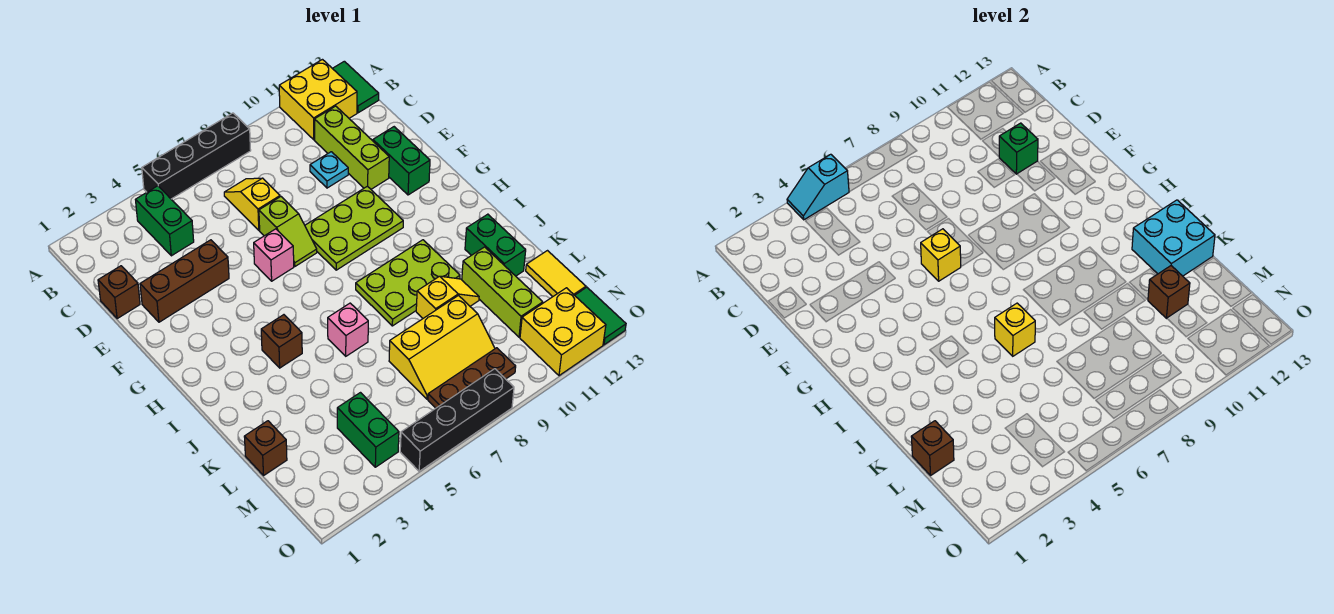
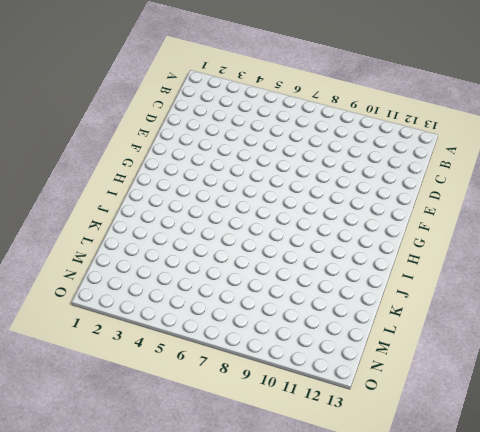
none -> black 1x4 brick [142,113,251,199]
none -> yellow 2x2 brick [279,60,357,140]
none -> green 1x2 tile [332,61,379,113]
none -> green 1x2 brick [136,186,194,256]

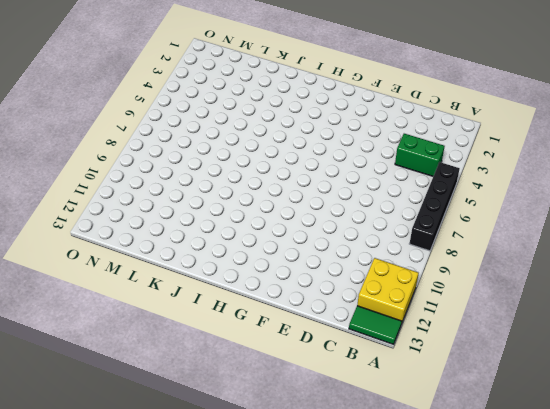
none -> yellow 1x2 slope [224,178,280,230]
none -> lime 1x3 brick [315,106,389,189]
none -> brown 1x1 brick [98,266,140,319]
none -> cyan 1x1 plate [310,152,348,188]

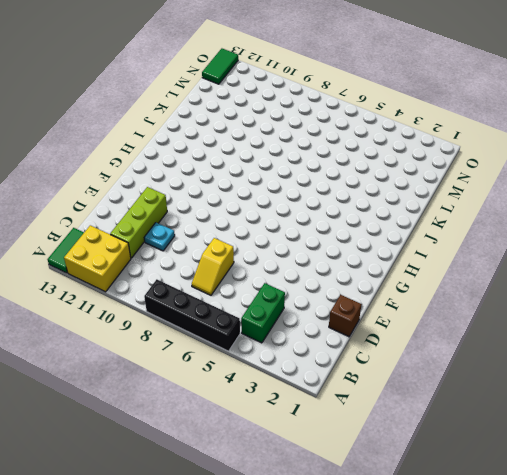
none -> brown 1x3 brick [140,240,229,322]
none -> lime 1x2 slope [259,197,317,266]
none -> green 1x2 brick [373,127,430,195]
none -> pink 1x1 brick [254,229,294,281]

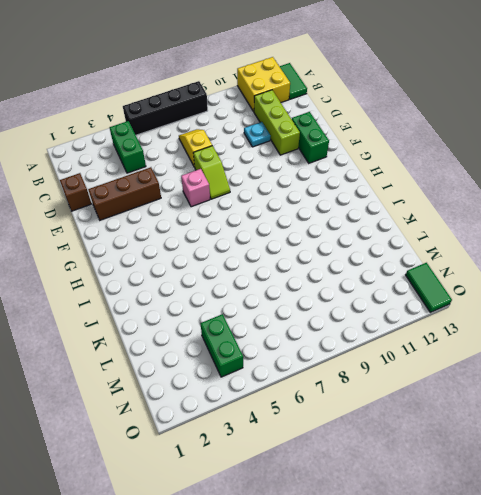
none -> lime 2x3 plate [305,186,403,270]
none -> brown 1x1 brick [261,315,302,368]
none -> lime 2x3 plate [356,240,460,326]
none -> pink 1x1 brick [328,303,368,356]

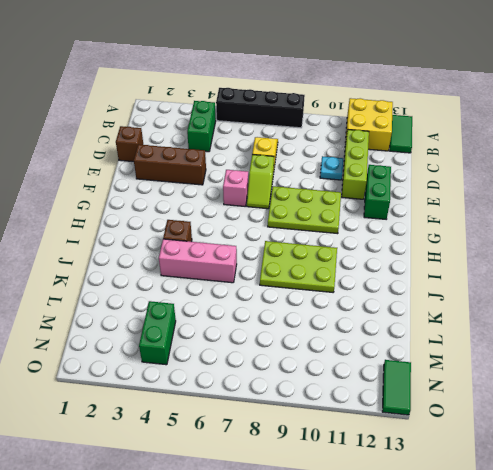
pink 1x3 brick [159,239,237,283] -> pink 1x1 brick [328,303,368,356]
none -> green 1x2 brick [465,214,526,276]
none -> yellow 1x2 slope [416,276,479,318]
none -> lime 1x3 brick [462,247,543,337]
none -> brown 1x1 brick [244,421,287,475]

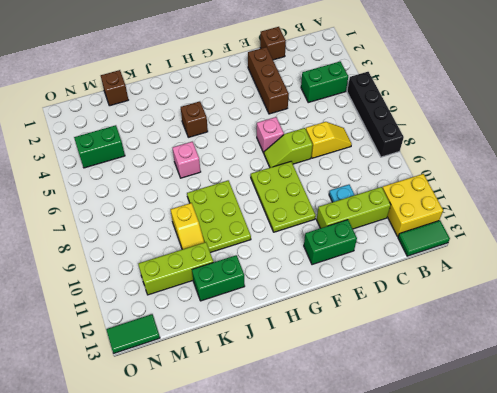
none -> yellow 2x3 slope [389,296,495,399]
none -> yellow 1x2 tile [526,251,586,297]
none -> brown 1x3 plate [428,348,516,408]
none -> yellow 2x2 brick [520,288,606,376]

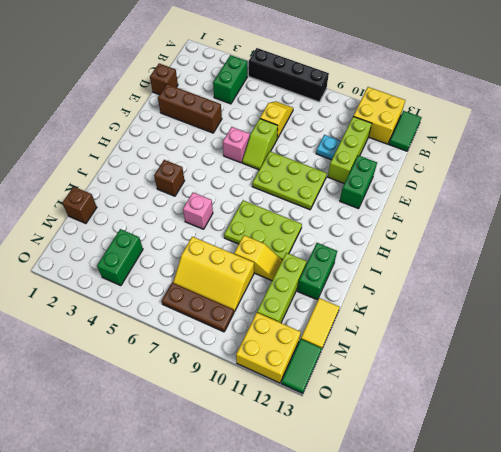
none -> black 1x4 brick [400,369,514,471]
none -> cyan 1x2 slope [787,154,849,220]
none -> green 1x1 brick [999,123,1038,174]
none -> yellow 1x1 brick [921,229,961,281]

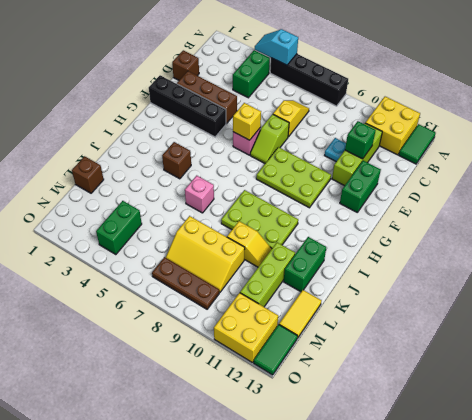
black 1x4 brick [149,75,226,137] -> black 1x4 brick moved to [400,369,514,471]
none -> yellow 1x1 brick [995,303,1035,356]
none -> cyan 2x2 brick [1132,200,1215,276]
none -> brown 1x1 brick [911,421,954,475]
none -> brown 1x1 brick [1148,266,1190,318]

